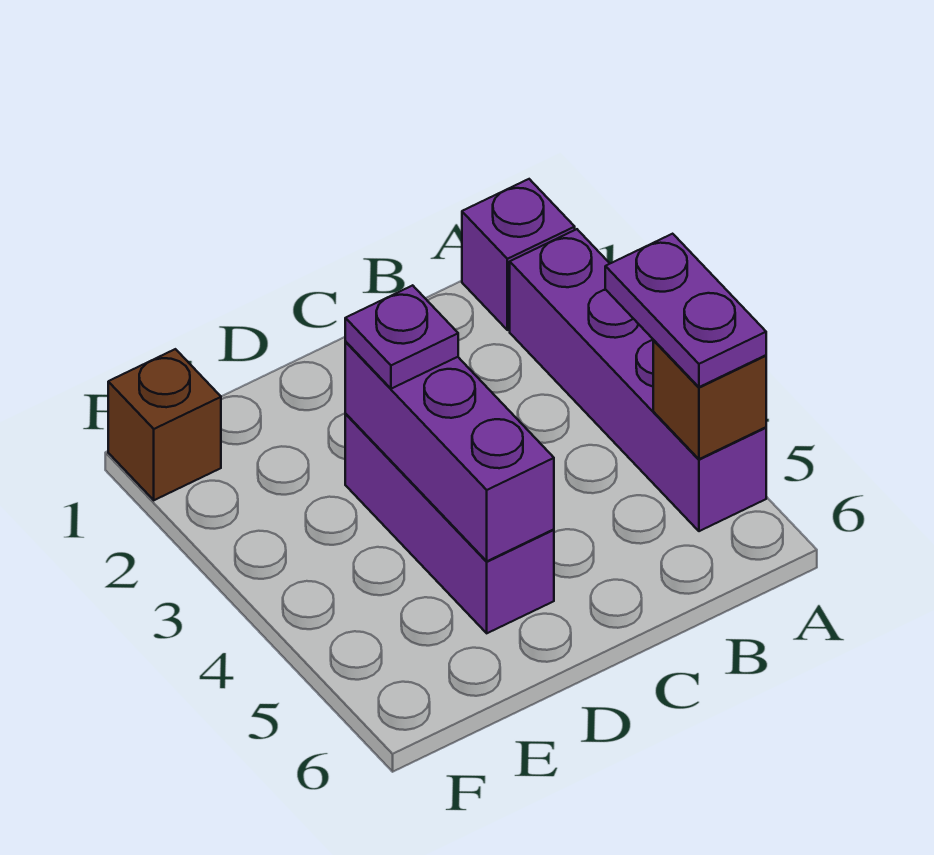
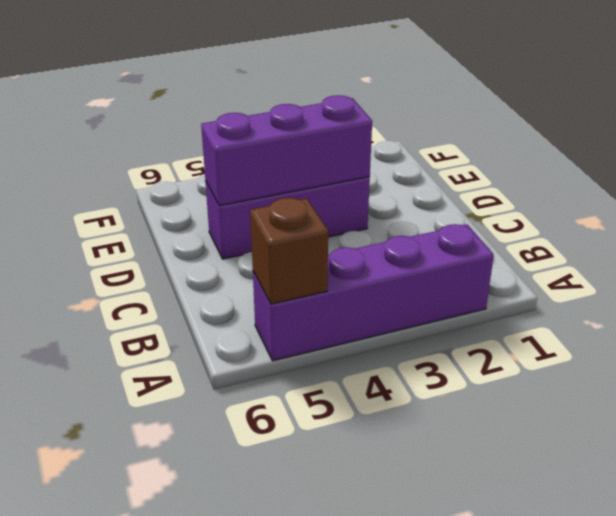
none -> purple 1x1 brick [462,179,575,330]
none -> brown 1x1 brick [108,349,221,500]

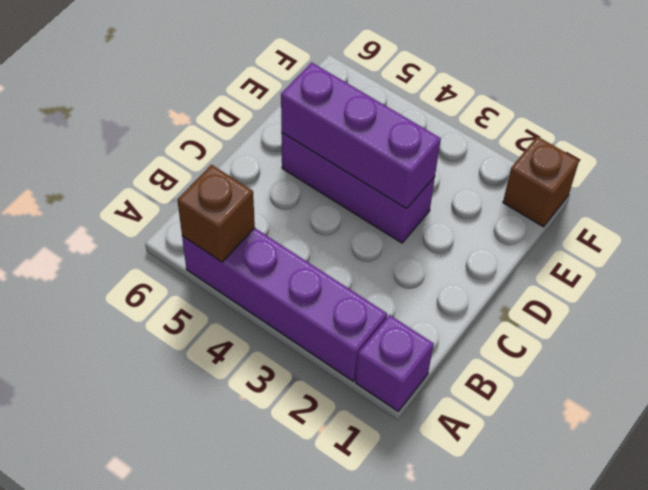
none -> purple 1x2 plate [605,234,766,387]
none -> purple 1x1 plate [345,285,458,389]

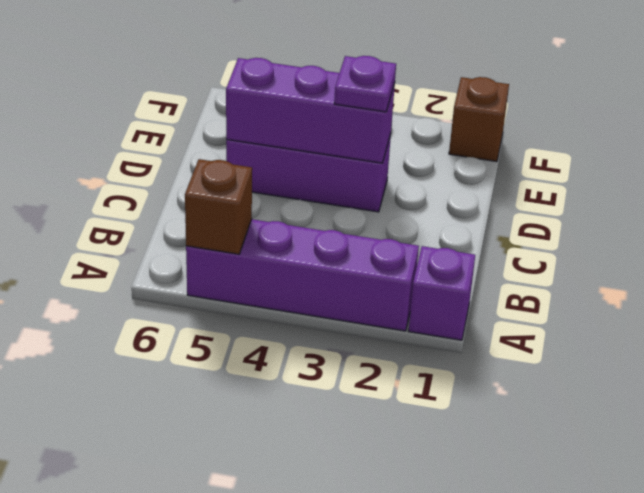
none -> purple 1x2 plate [605,234,766,387]

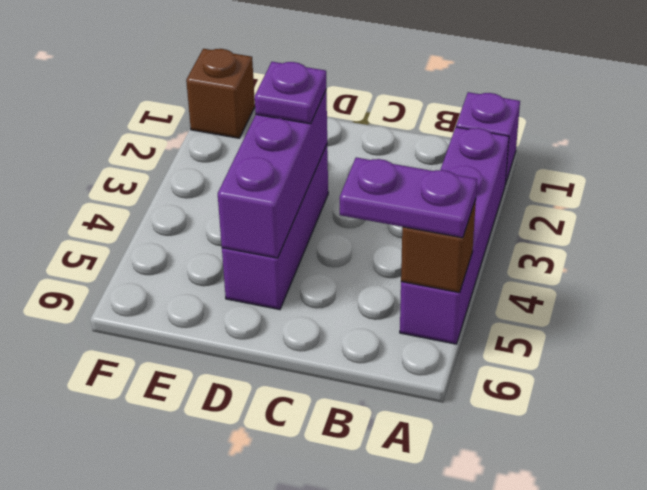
purple 1x2 plate [340,158,477,238] -> purple 1x2 plate turned to [605,234,766,387]

